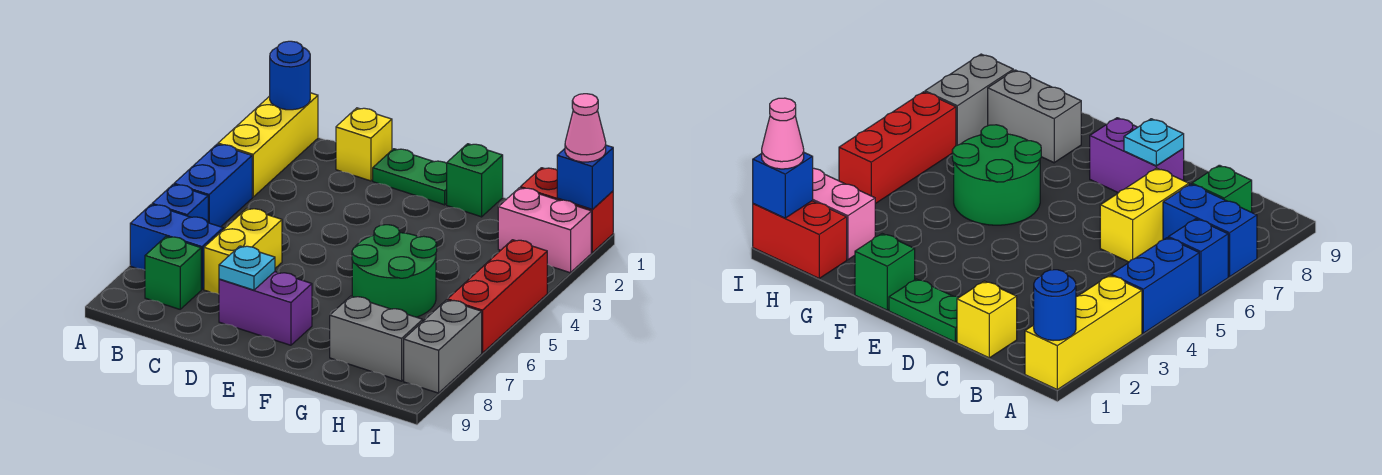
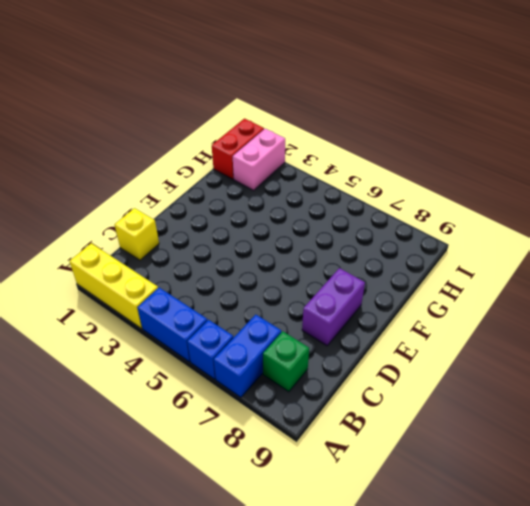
none -> yellow 1x2 brick [204,208,282,294]
none -> green 1x2 plate [373,149,447,205]
none -> green 1x1 brick [447,144,503,217]

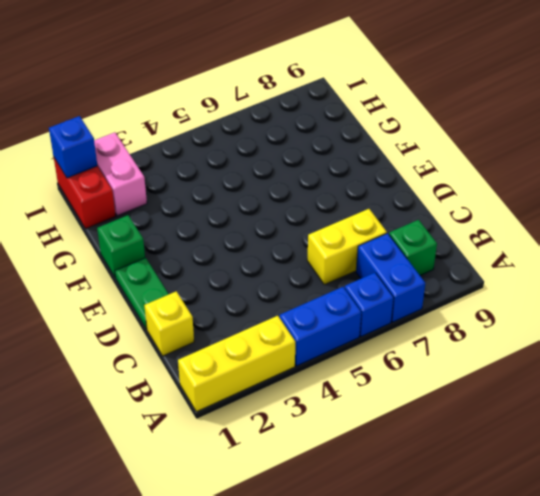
none -> purple 1x2 brick [219,272,312,345]
none -> green 2x2 round brick [352,225,437,317]
none -> grey 1x2 brick [330,296,423,381]

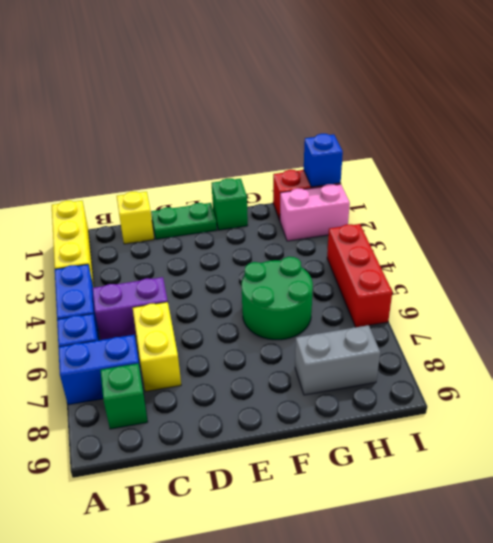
purple 1x2 brick [93,277,168,340] -> purple 1x2 brick moved to [219,272,312,345]
none -> grey 1x2 brick [404,300,482,393]
none -> blue 1x1 round brick [270,41,310,110]
none -> cyan 1x1 plate [219,246,275,290]

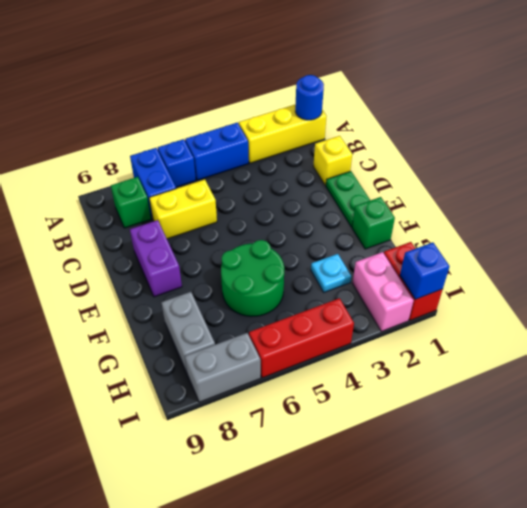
cyan 1x1 plate [311,254,351,292] -> cyan 1x1 plate moved to [219,246,275,290]
none -> pink 1x1 cone [565,94,606,162]

